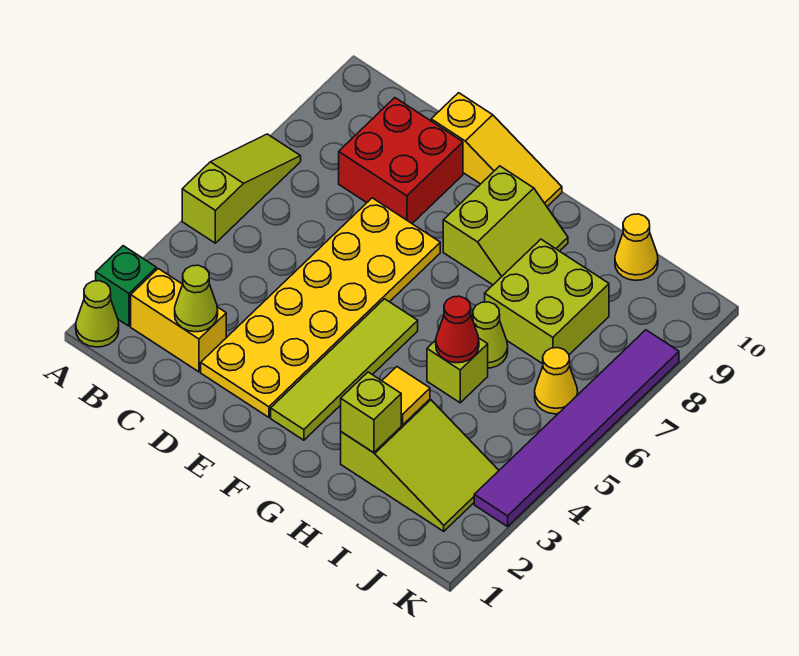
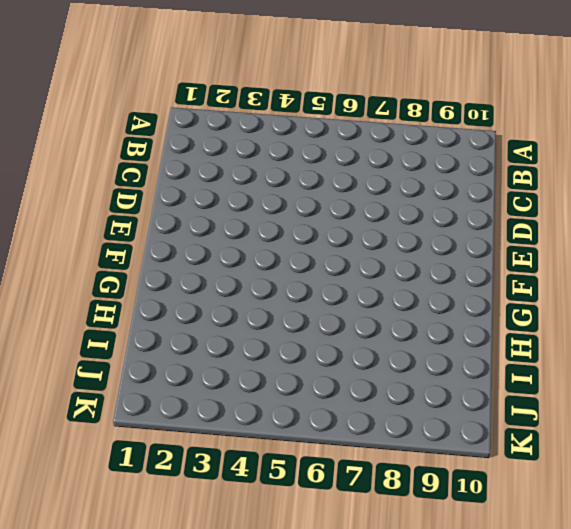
none -> lime 1x1 cone [76,281,119,347]
none -> green 1x1 brick [96,246,156,326]
none -> lime 1x3 slope [182,134,301,243]

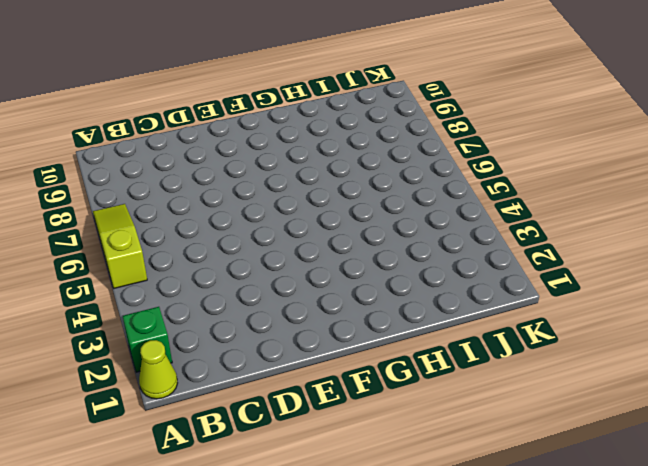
none -> yellow 1x2 brick [131,269,226,372]
none -> red 2x2 brick [339,98,463,223]
none -> yellow 2x6 plate [201,198,440,417]

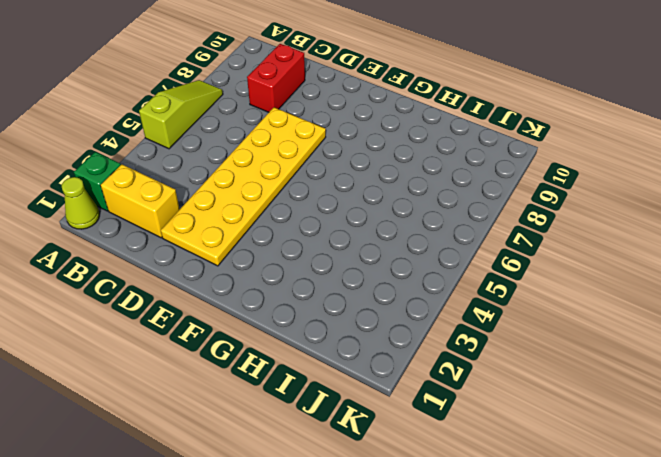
red 1x2 brick [247,44,305,112] -> red 2x2 brick [339,98,463,223]
none -> yellow 1x3 slope [431,93,562,207]
none -> lime 1x4 tile [271,299,418,440]
none -> lime 2x2 slope [443,166,568,285]

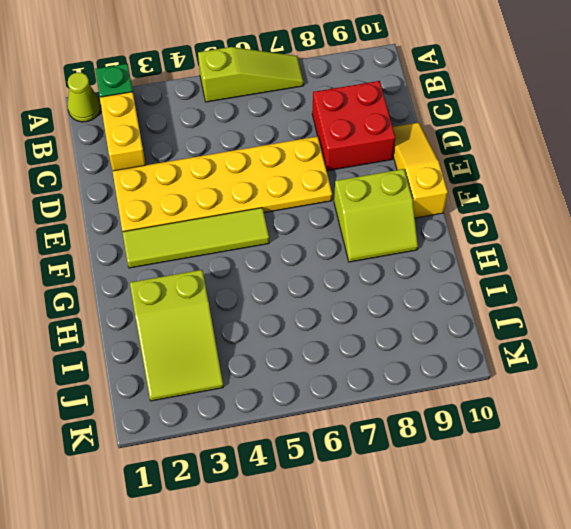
yellow 1x3 slope [393,123,448,218] -> yellow 1x3 slope turned to [431,93,562,207]
none -> lime 1x1 brick [427,338,488,403]
none -> lime 1x1 cone [473,302,508,368]
none -> lime 2x2 brick [485,239,609,364]

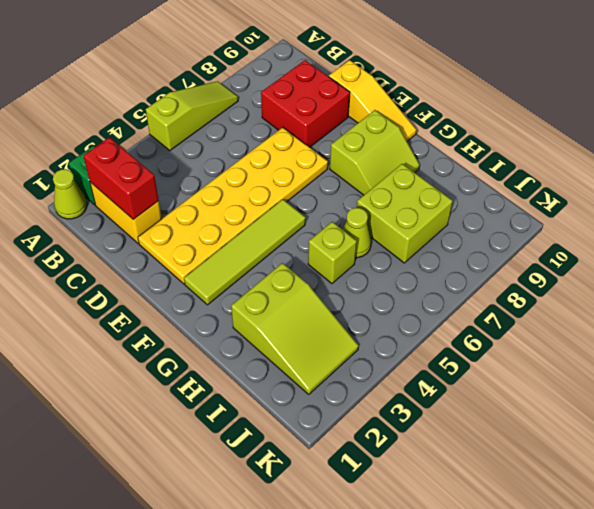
red 1x2 brick [83,137,159,220] -> lime 1x1 cone [175,265,218,332]
none -> yellow 1x1 cone [615,214,658,280]
none -> yellow 1x1 cone [535,348,578,414]
none -> purple 1x6 tile [474,330,679,527]

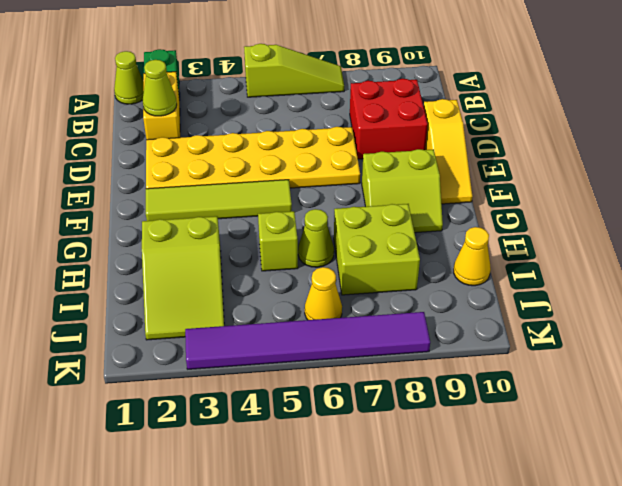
none -> lime 1x1 brick [341,372,401,453]
none -> yellow 1x1 tile [382,367,430,425]
none -> red 1x1 cone [436,296,479,363]

